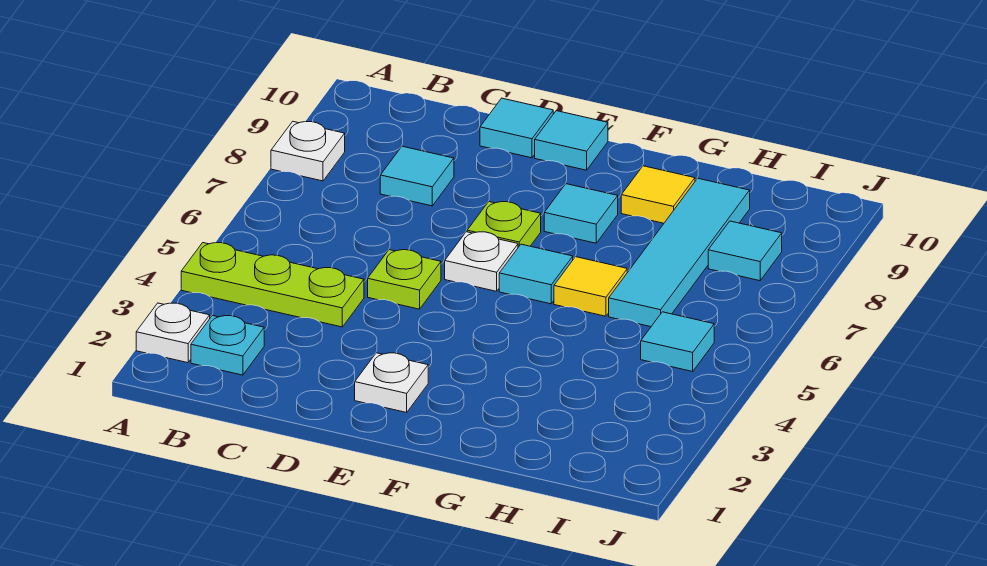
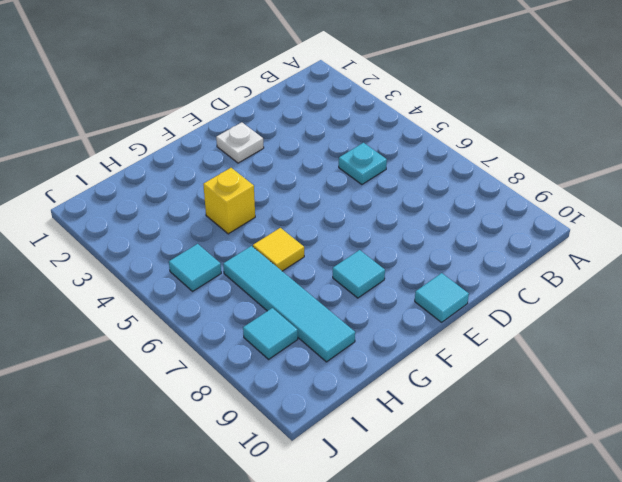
cyan 1x1 plate [339,143,387,185] -> cyan 1x1 plate moved to [191,316,264,375]
yellow 1x1 brick [203,168,255,234] -> none
none -> white 1x1 plate [136,303,210,363]
none -> lime 1x3 plate [181,243,364,327]
none -> white 1x1 plate [271,122,345,181]

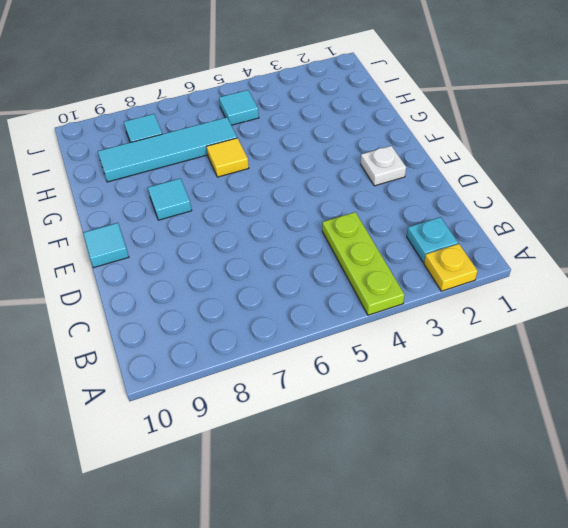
yellow 1x1 plate [424,244,478,291] -> white 1x1 plate [136,303,210,363]
none -> white 1x1 plate [271,122,345,181]
none -> cyan 1x1 tile [380,146,454,206]
none -> lime 1x1 plate [368,250,441,309]

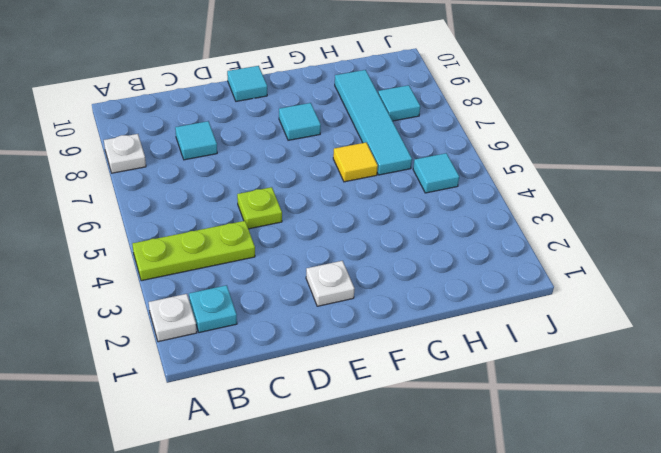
none -> cyan 1x1 tile [480,98,553,158]
none -> white 1x1 plate [445,232,518,291]
none -> lime 1x1 plate [467,202,541,247]

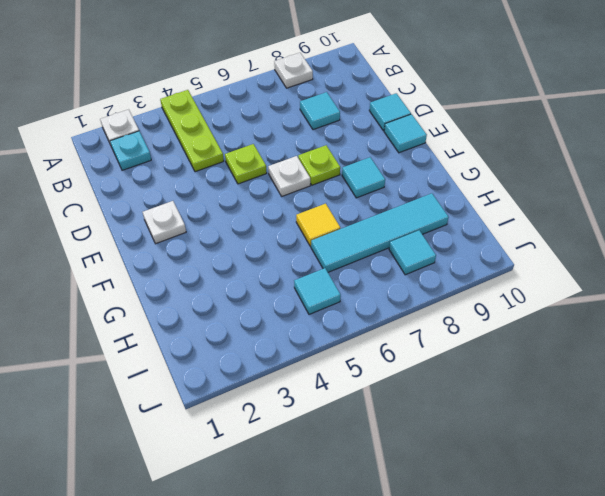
none -> cyan 1x1 tile [499,244,573,304]
none -> yellow 1x1 tile [621,166,695,223]

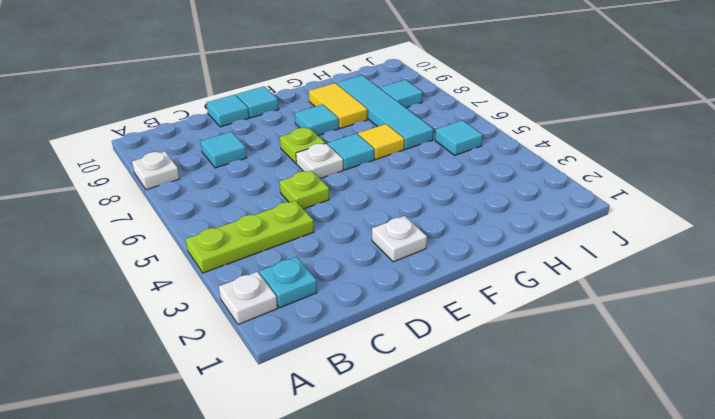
yellow 1x2 tile [309,83,367,129] -> yellow 1x1 tile [621,166,695,223]

